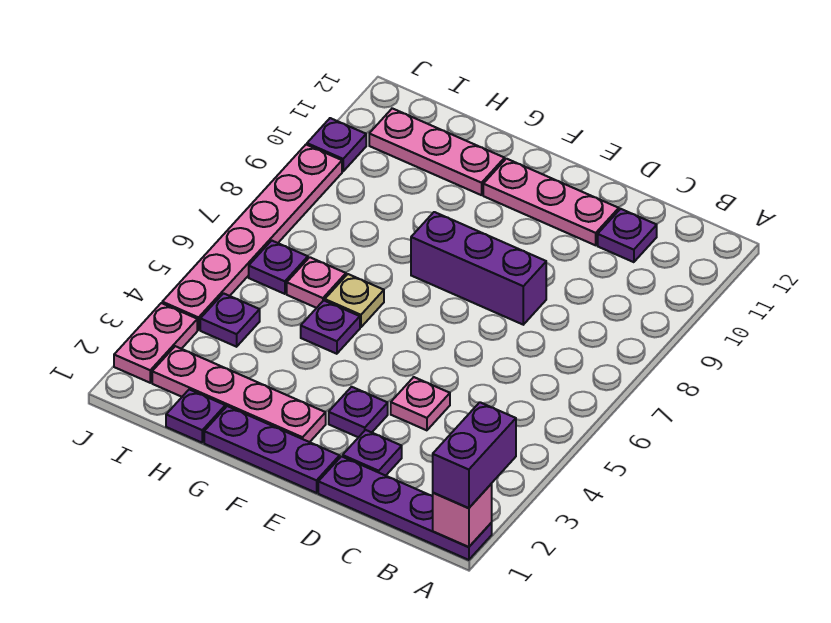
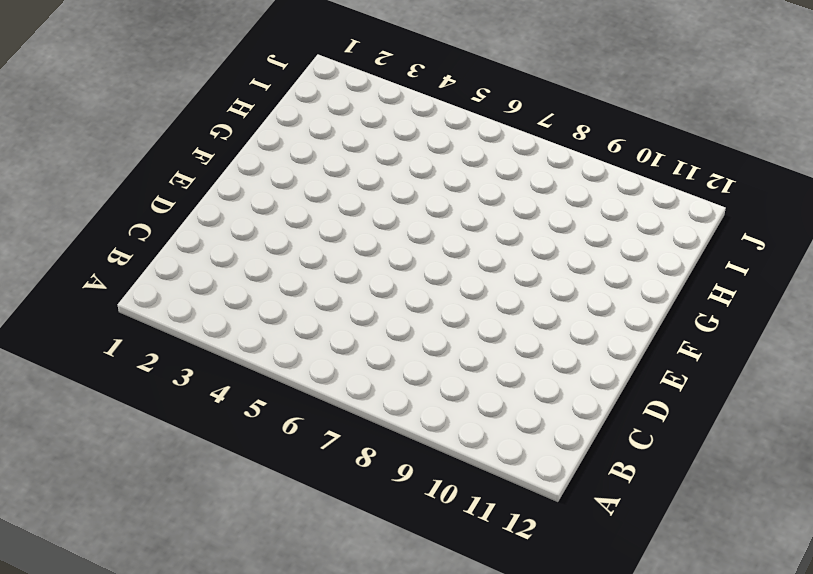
none -> purple 1x4 plate [318,456,492,560]
none -> purple 1x1 plate [598,209,657,262]
none -> purple 1x1 plate [343,430,402,476]

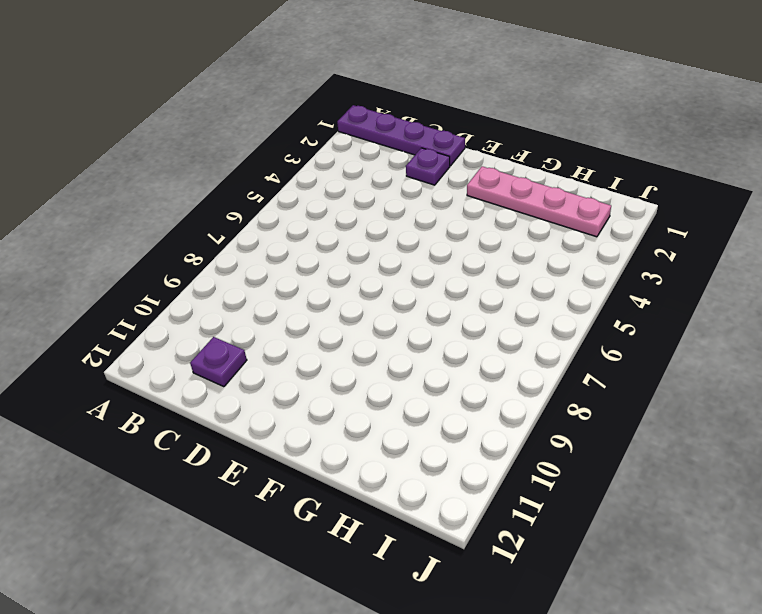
none -> pink 1x1 plate [391,377,450,430]
none -> purple 1x3 brick [411,212,546,325]
none -> pink 1x3 plate [483,159,619,245]

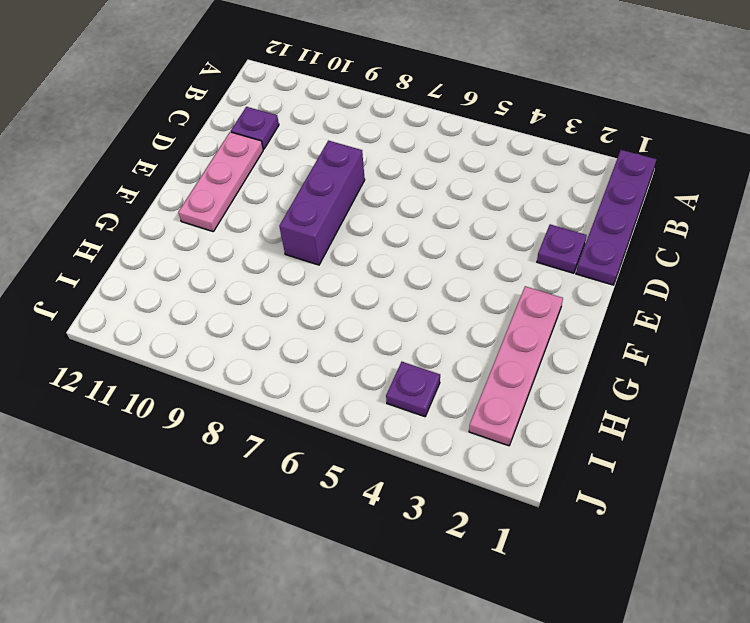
none -> pink 1x1 plate [391,377,450,430]
none -> purple 1x3 plate [204,406,340,493]
none -> purple 1x1 plate [329,387,388,437]

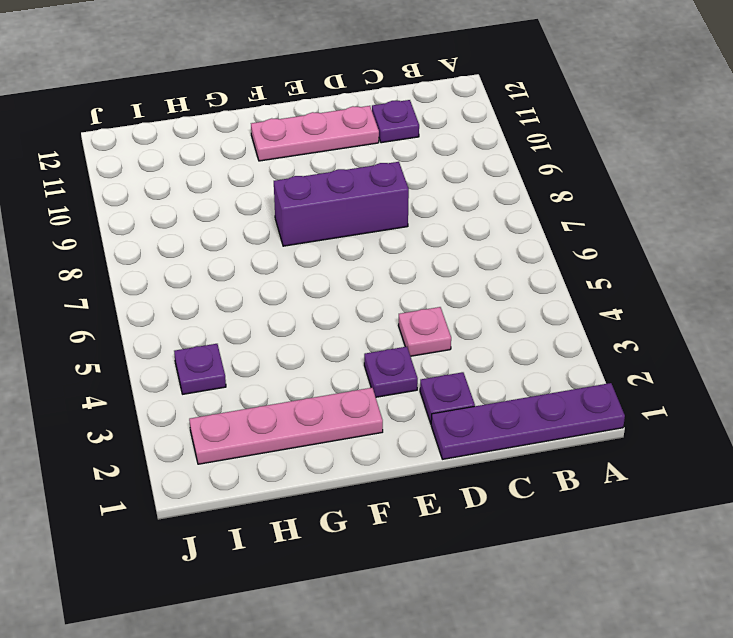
none -> purple 1x3 plate [204,406,340,493]
none -> purple 1x1 plate [301,300,360,354]
none -> tan 1x1 plate [325,274,384,327]

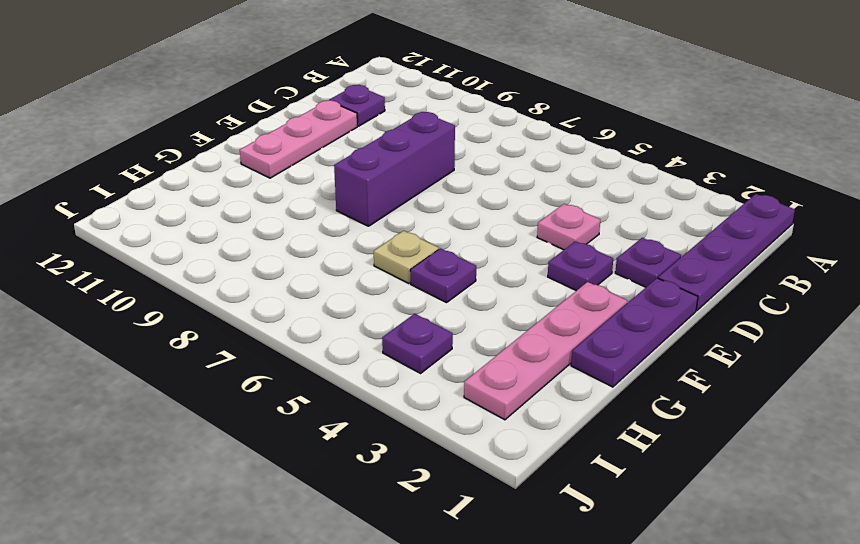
none -> pink 1x3 plate [369,108,505,195]
none -> purple 1x1 plate [166,389,225,443]
none -> pink 1x1 plate [287,257,346,308]

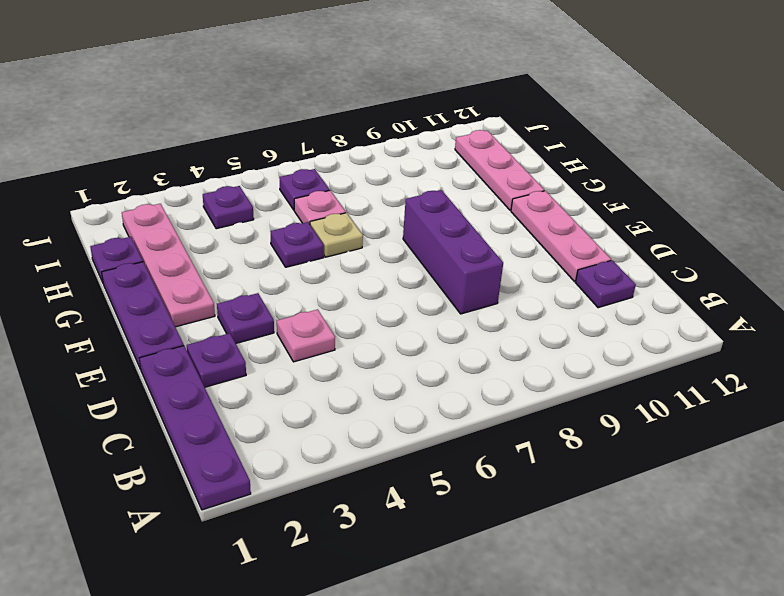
none -> pink 1x2 plate [114,303,197,383]
none -> pink 1x6 plate [162,145,342,330]
none -> purple 1x1 plate [307,118,366,171]

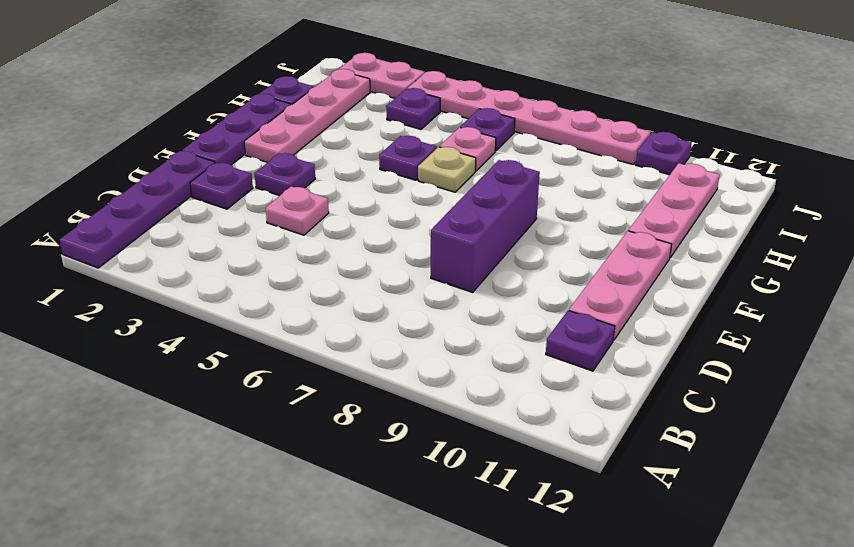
none -> pink 1x1 brick [433,484,492,547]
none -> purple 1x2 brick [433,402,516,508]

